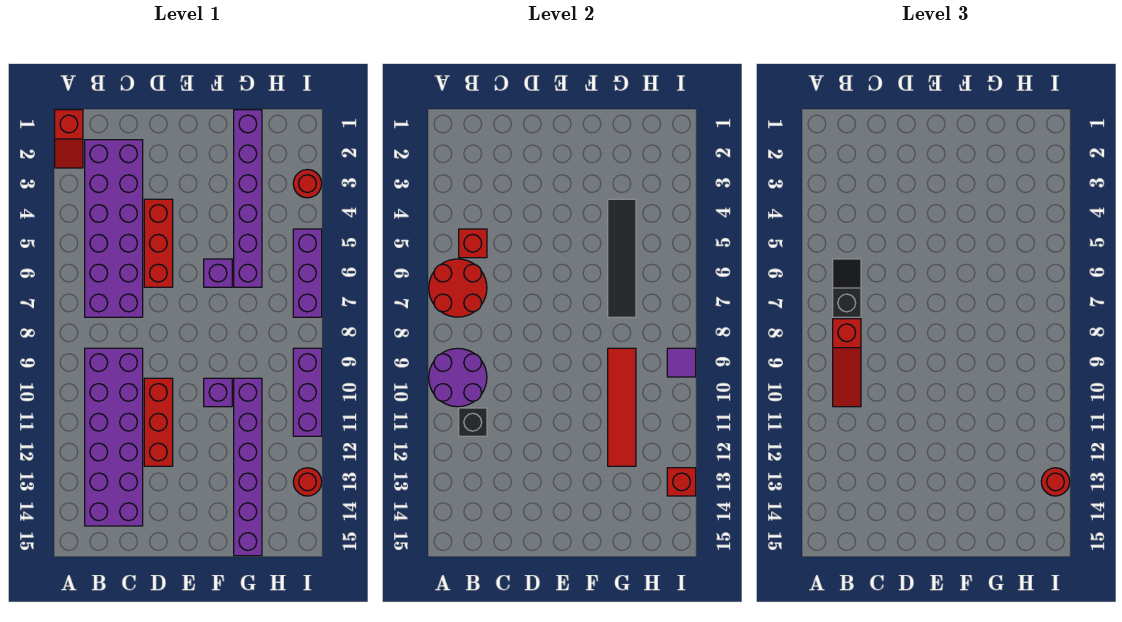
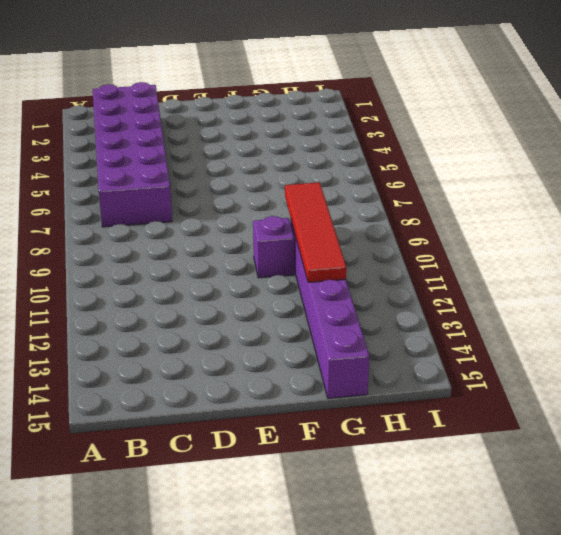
none -> red 1x2 slope [55,110,83,168]
none -> purple 2x6 brick [85,348,143,526]
none -> red 1x3 brick [144,199,173,287]

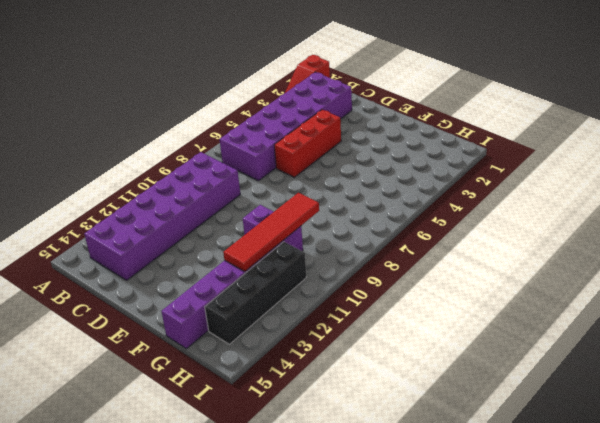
black 1x4 brick [205,242,307,344] -> none
none -> red 1x3 brick [144,378,173,466]
none -> purple 1x1 brick [204,259,232,287]
none -> purple 1x6 brick [234,110,262,287]

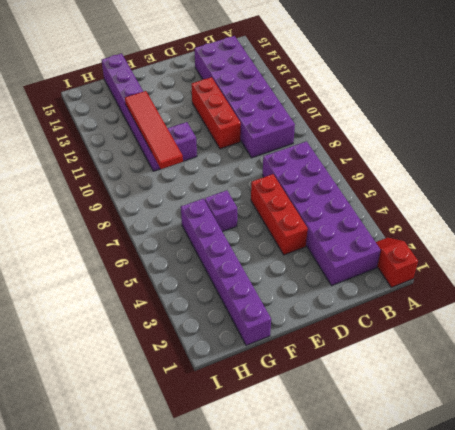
none -> red 1x1 round brick [293,170,322,198]
none -> purple 1x3 brick [293,229,322,317]
none -> purple 1x3 brick [293,348,322,436]

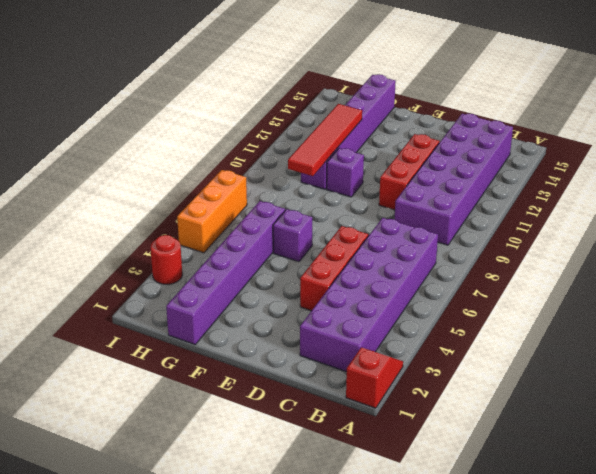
orange 1x3 brick [177,170,247,253] -> purple 1x3 brick [293,229,322,317]
none -> purple 1x3 brick [293,348,322,436]
none -> red 1x1 round brick [293,468,322,496]
none -> red 2x2 round brick [429,259,487,317]

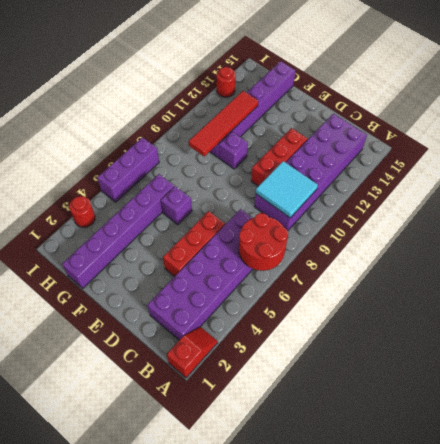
cyan 2x2 tile [256,161,318,218] -> purple 2x2 round brick [429,348,487,407]
none -> purple 1x3 brick [293,348,322,436]
none -> red 1x1 brick [459,229,487,258]
none -> black 1x1 brick [459,408,487,436]

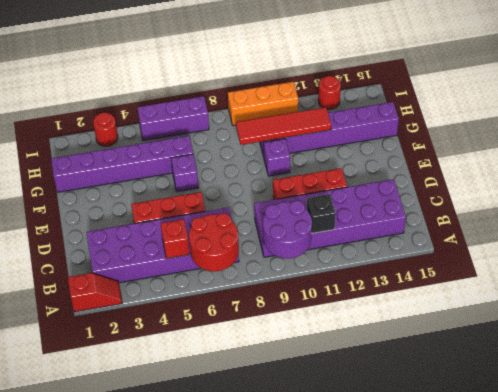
orange 1x3 brick [228,82,298,126] -> purple 1x3 brick [293,348,322,436]
none -> black 1x4 tile [608,199,636,317]
none -> purple 1x1 tile [667,348,696,377]
none -> red 1x1 brick [667,468,696,496]

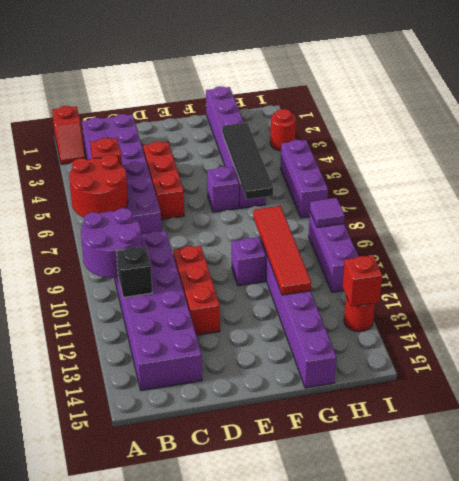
none -> black 1x2 slope [833,259,861,317]
none -> red 1x3 slope [833,319,861,407]
none -> red 1x1 round brick [1041,468,1070,496]

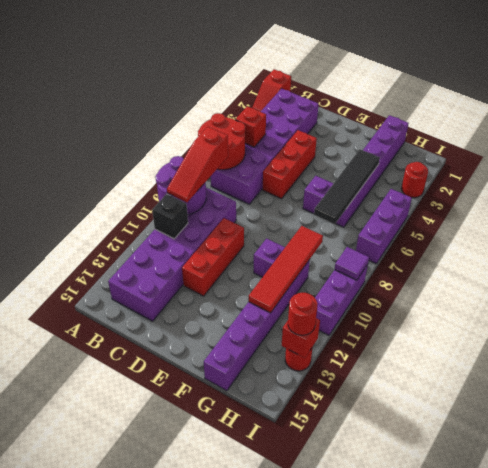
none -> black 1x2 slope [833,259,861,317]

